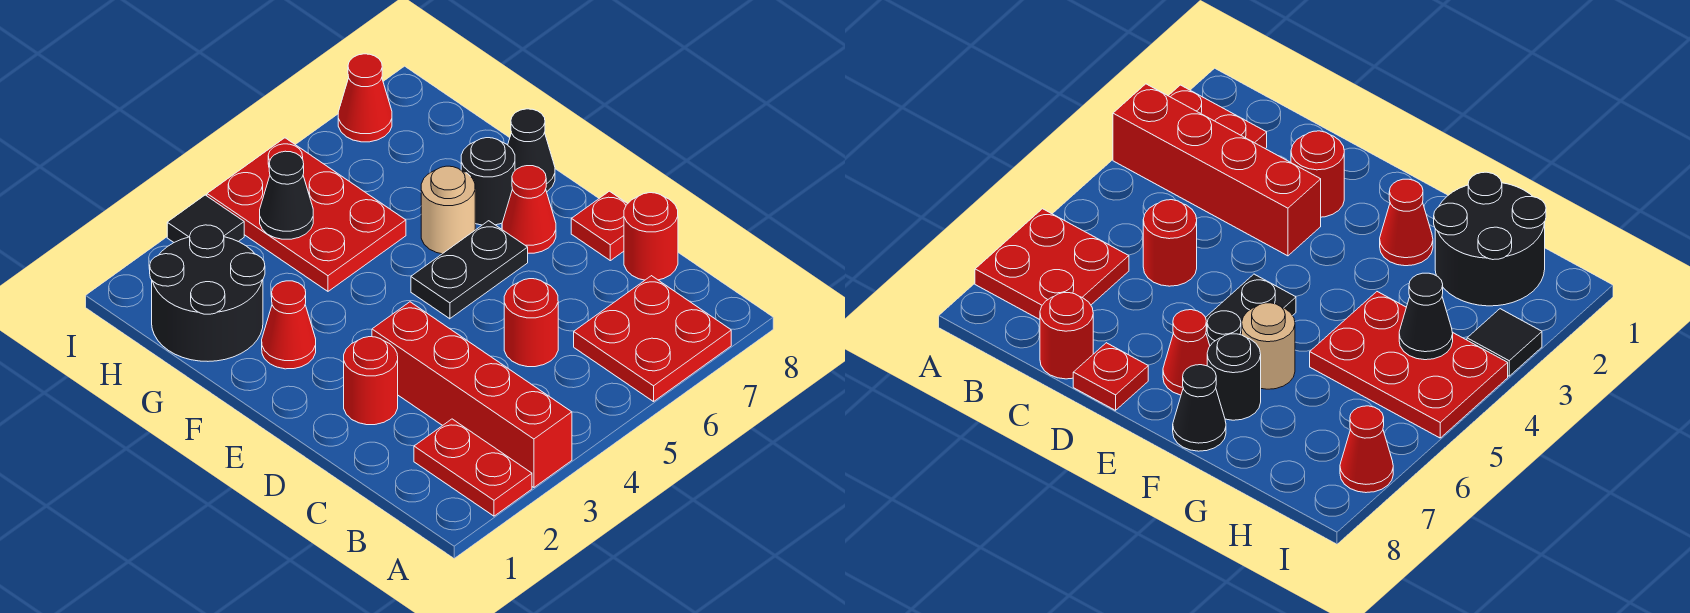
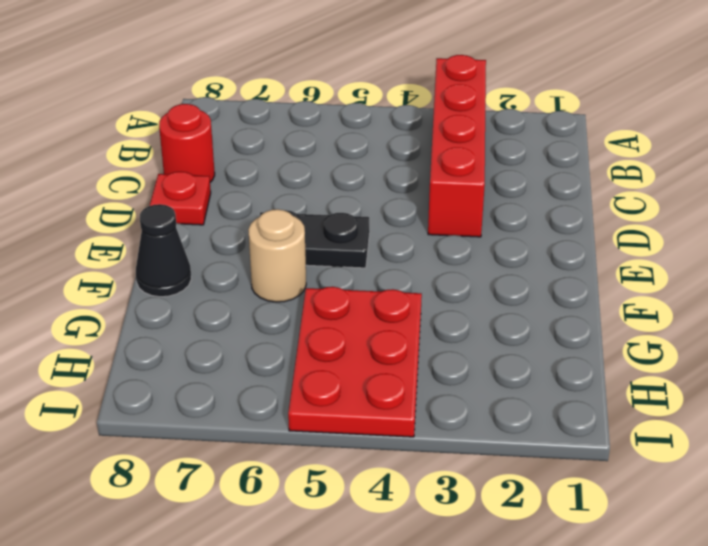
none -> red 1x2 plate [414,419,532,516]
none -> red 2x2 plate [574,276,731,402]
none -> red 1x1 round brick [504,279,558,367]

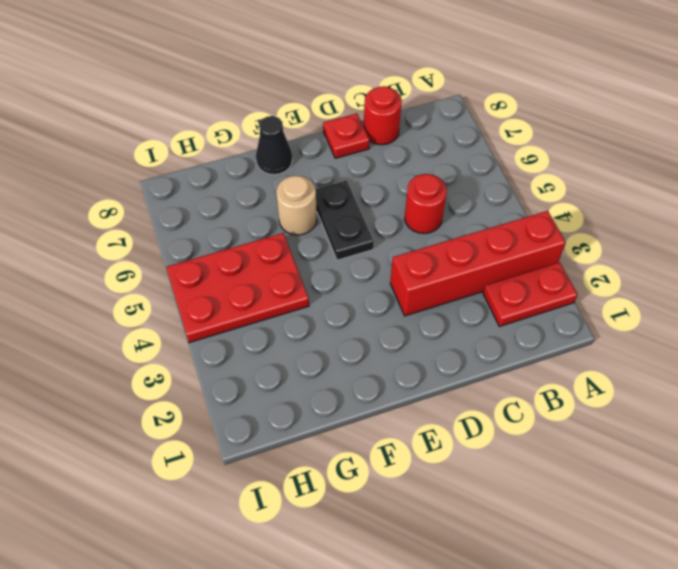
none -> red 2x2 plate [574,276,731,402]
none -> red 1x1 round brick [344,337,398,425]
none -> red 1x1 cone [502,166,556,253]

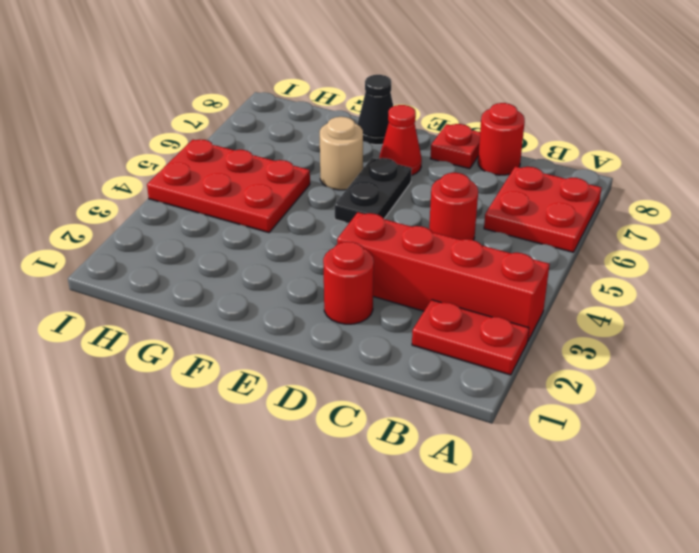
none -> red 1x1 cone [262,281,316,369]
none -> black 1x1 round brick [461,138,515,225]
none -> black 2x2 round brick [150,225,265,361]

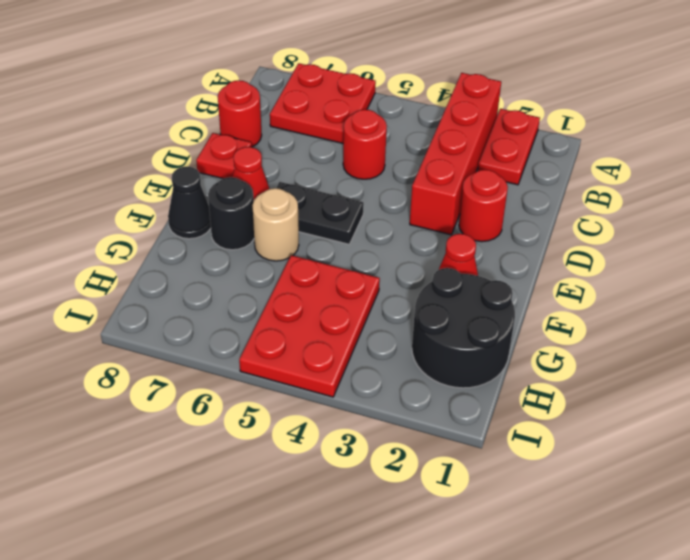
none -> black 1x1 tile [167,195,244,242]
none -> red 1x1 cone [338,54,392,142]
none -> black 1x1 cone [260,151,313,239]

